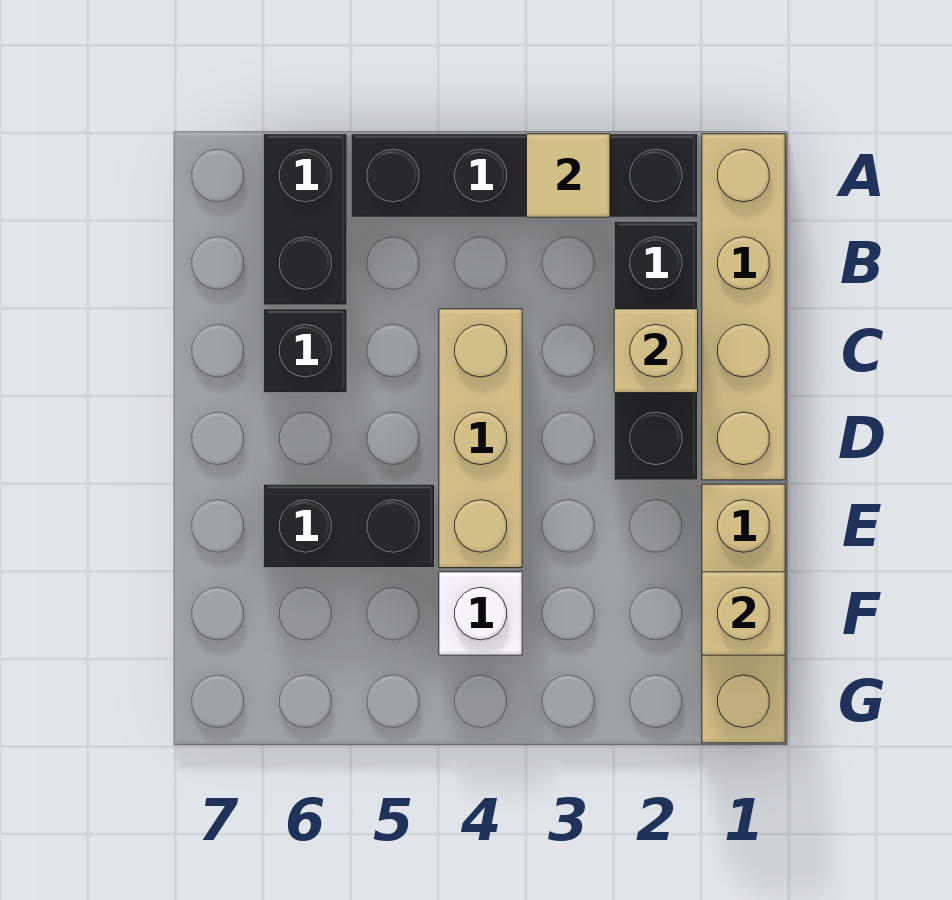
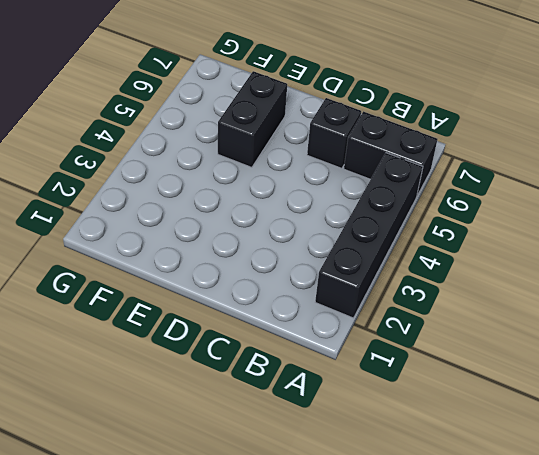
none -> tan 1x4 brick [702,134,785,480]
none -> black 1x3 brick [614,221,698,480]
none -> tan 1x3 brick [439,309,522,568]

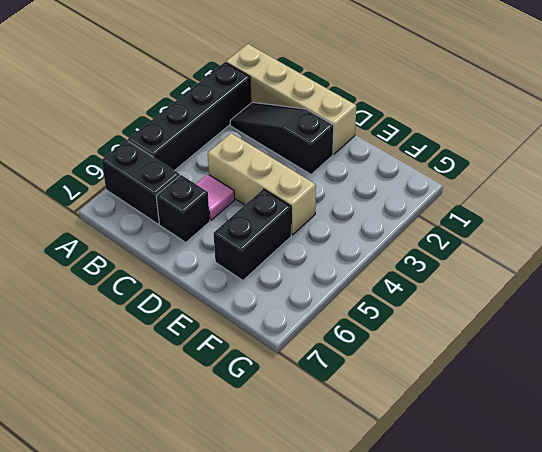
black 1x3 slope [230,102,334,174] -> black 1x3 brick [614,221,698,480]
pink 1x1 tile [196,174,235,220] -> none
none -> tan 1x3 brick [702,484,785,743]
none -> white 1x1 brick [439,572,522,655]
none -> tan 1x1 tile [527,134,610,217]

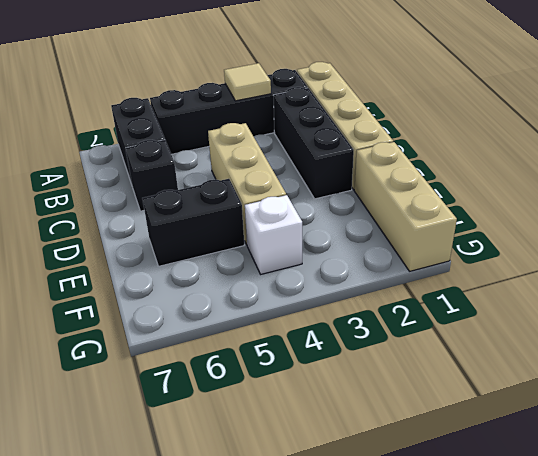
none -> tan 1x1 brick [614,309,698,393]
none -> tan 1x1 brick [702,572,785,655]

